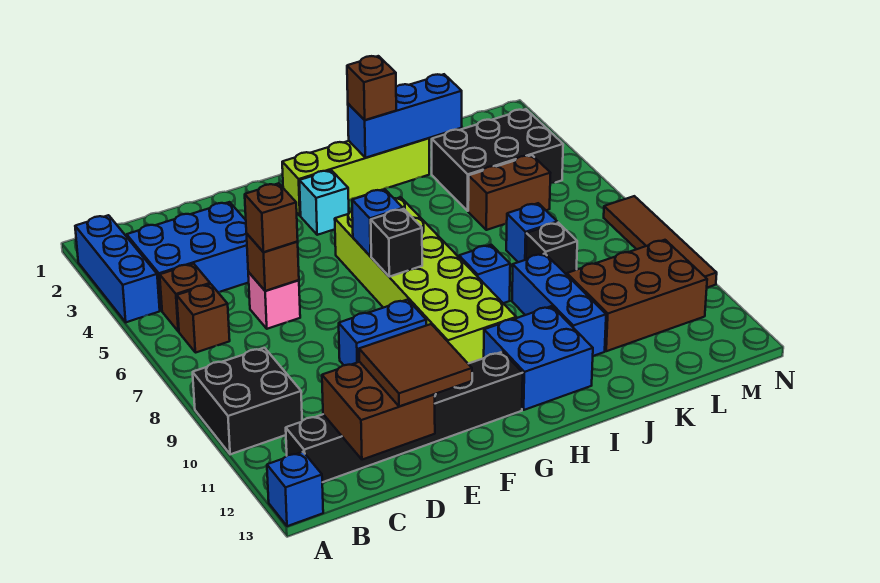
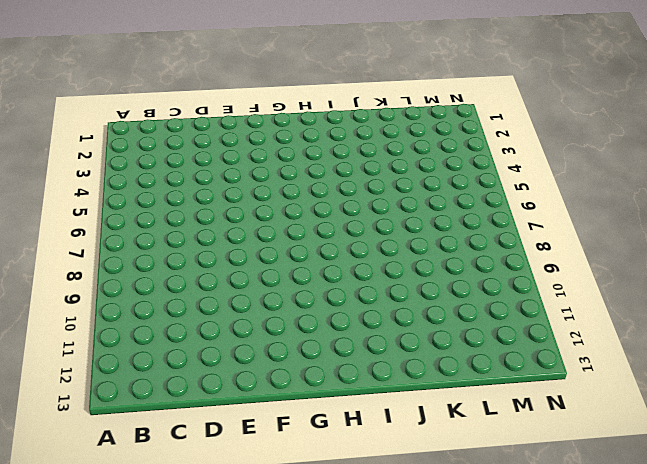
none -> blue 1x3 brick [75,215,160,322]
none -> black 2x2 brick [193,348,302,454]
none -> blue 1x1 brick [267,452,323,526]

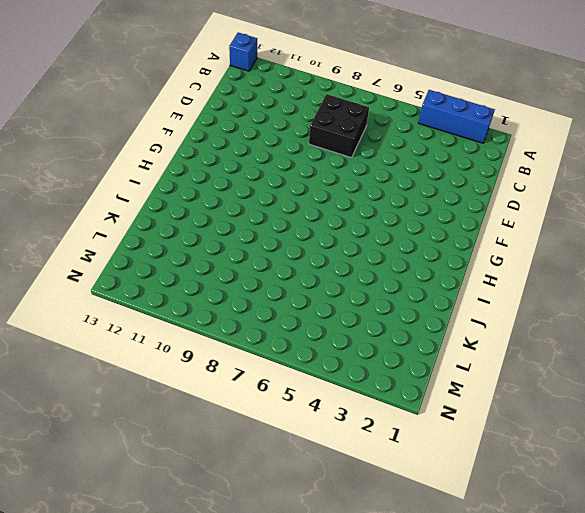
black 2x2 brick [309,94,369,158] -> black 2x2 brick moved to [193,348,302,454]
none -> blue 2x3 brick [127,202,249,311]
none -> brown 1x1 brick [160,264,210,332]
none -> brown 1x1 brick [177,284,230,353]

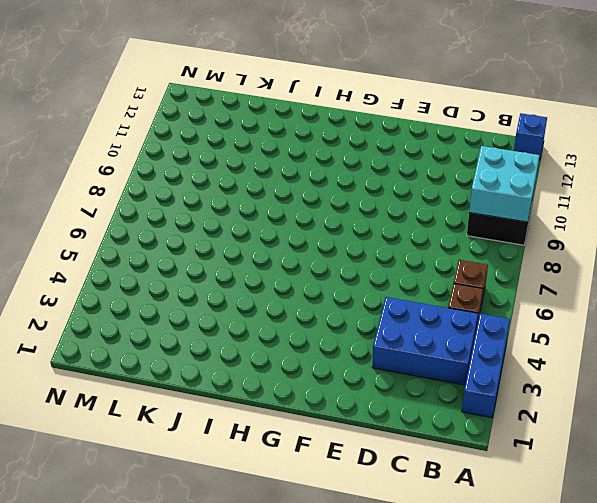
cyan 2x2 brick [469,146,540,222] -> none
none -> black 1x6 brick [286,352,523,482]
none -> pink 1x1 brick [248,272,300,329]
none -> blue 1x2 brick [339,300,426,365]

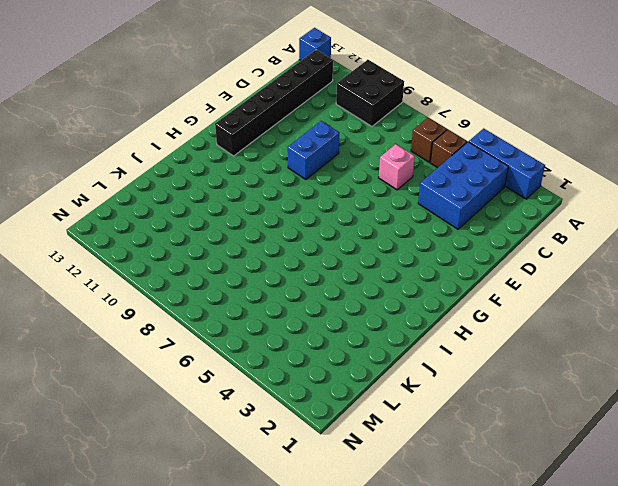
none -> lime 1x4 brick [282,138,429,216]
none -> cyan 1x1 brick [299,170,349,235]
none -> lime 2x6 brick [335,197,516,364]

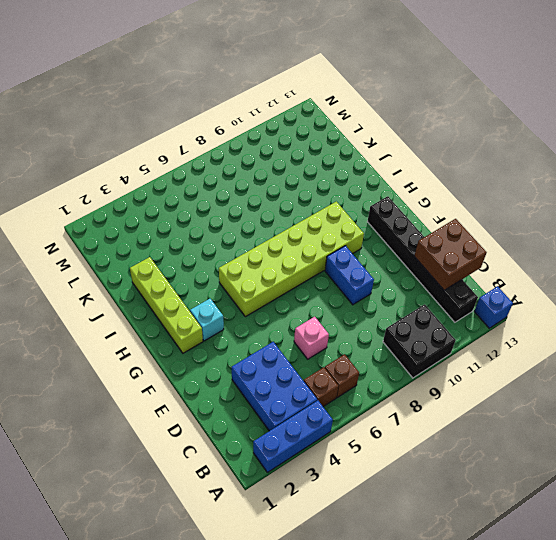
none -> blue 2x2 brick [484,306,593,410]
none -> blue 1x1 brick [459,245,510,303]
none -> blue 1x3 brick [512,254,606,356]

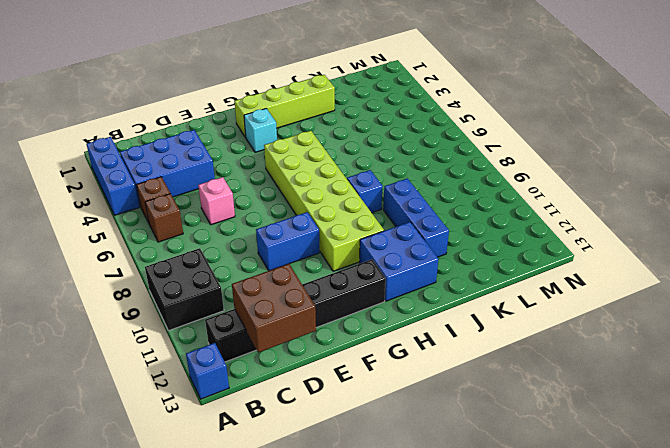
none -> black 2x3 brick [432,109,563,211]
none -> brown 1x2 brick [468,155,550,230]
none -> blue 1x1 brick [506,203,557,262]

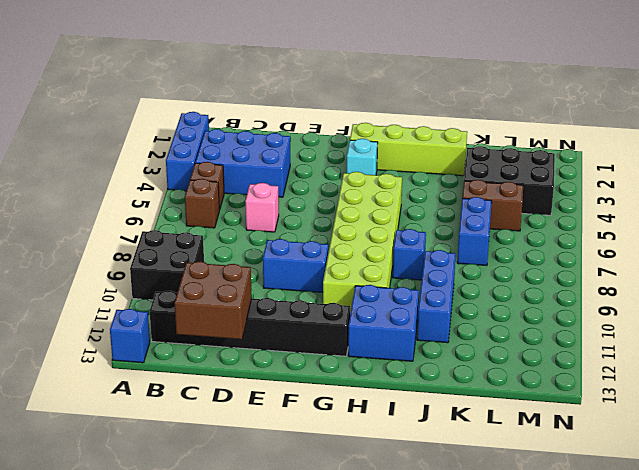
blue 1x2 brick [457,197,492,266] -> blue 1x1 brick [506,203,557,262]
none -> black 1x1 brick [526,223,577,275]
none -> brown 2x3 brick [567,240,707,351]
none -> brown 1x4 tile [604,196,717,288]

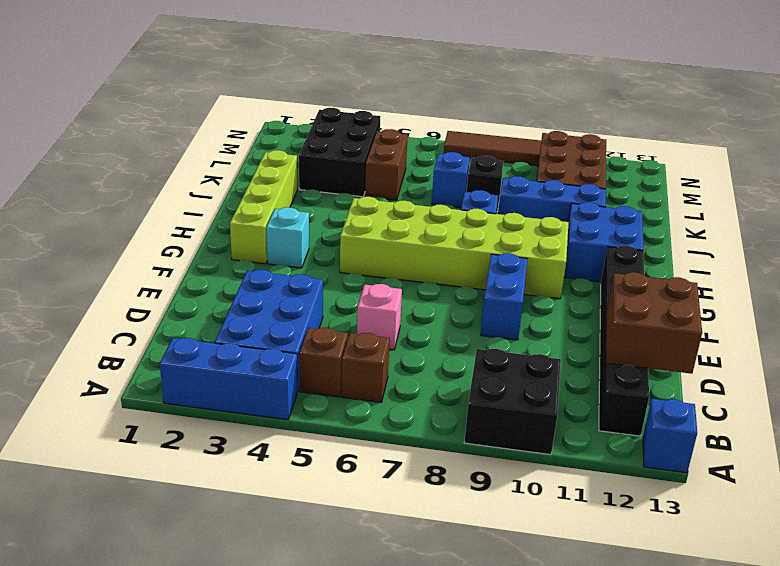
none -> brown 1x1 brick [246,233,299,291]
none -> blue 1x1 brick [352,189,403,256]
none -> black 1x1 brick [371,209,422,277]

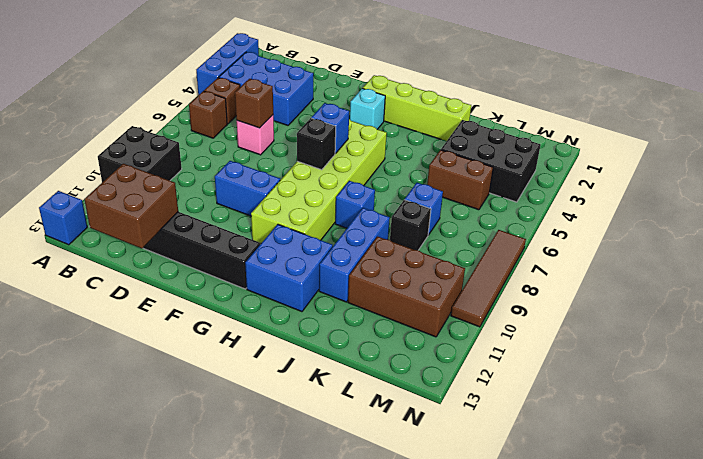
none -> blue 1x3 brick [348,74,462,158]
none -> brown 1x1 brick [245,183,298,252]
none -> brown 2x2 tile [359,324,472,407]

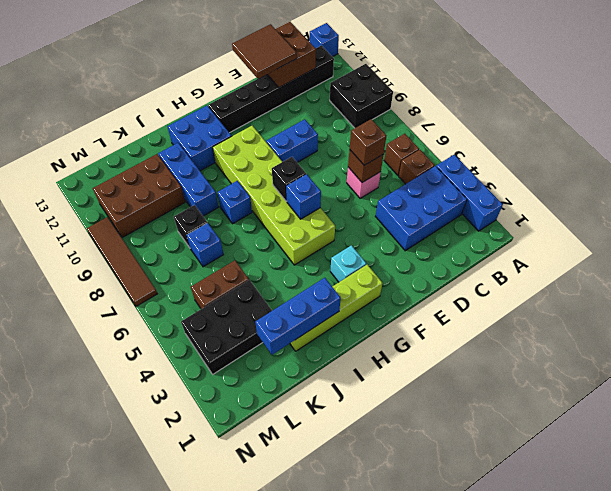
none -> brown 1x1 brick [347,56,396,120]

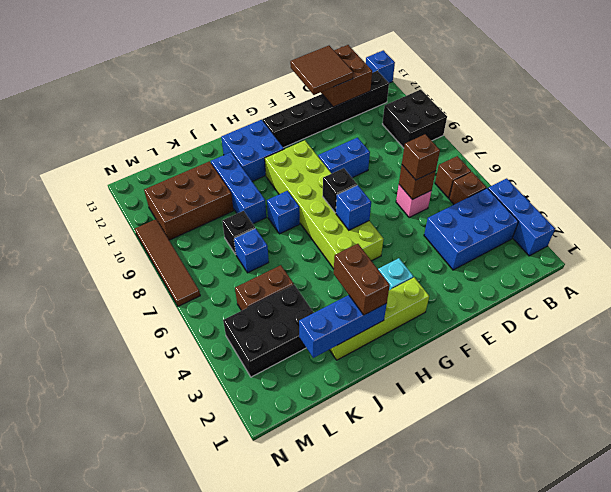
brown 1x2 brick [334,244,390,315] -> brown 1x1 brick [347,56,396,120]

